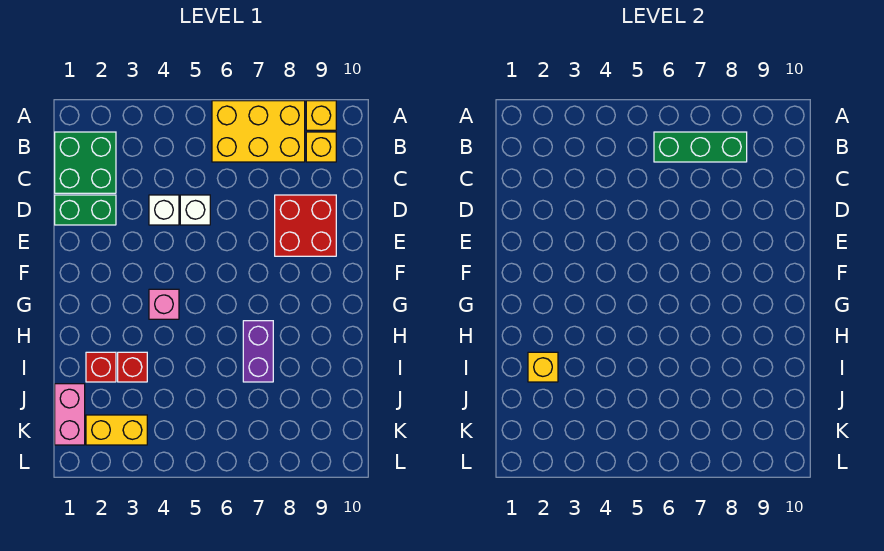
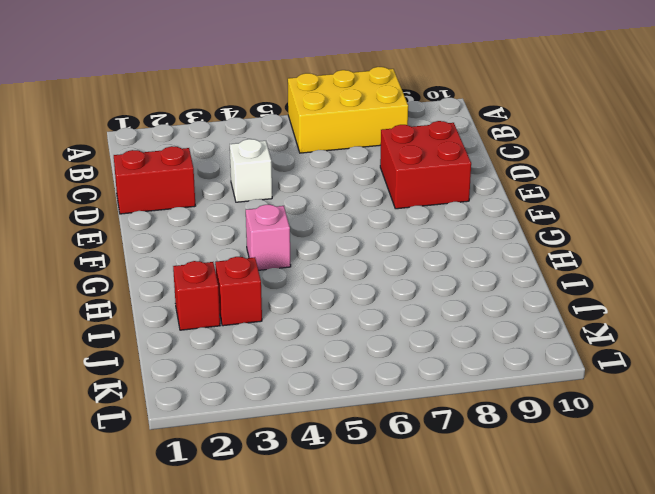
red 1x2 brick [114,146,195,214] -> green 1x2 brick [55,195,116,225]
none -> yellow 1x1 brick [306,101,336,130]
none -> green 2x2 brick [55,132,116,193]
none -> yellow 1x1 brick [306,132,336,162]

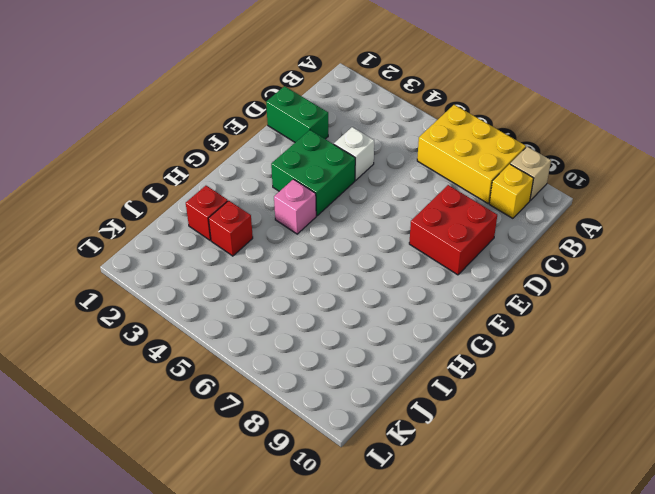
tan 1x1 brick [510,147,551,200] -> yellow 1x1 brick [306,101,336,130]
green 2x2 brick [271,130,355,216] -> green 2x2 brick moved to [55,132,116,193]
none -> white 1x1 brick [180,195,210,225]
none -> purple 1x2 brick [243,321,273,382]
none -> pink 1x2 brick [55,384,85,445]

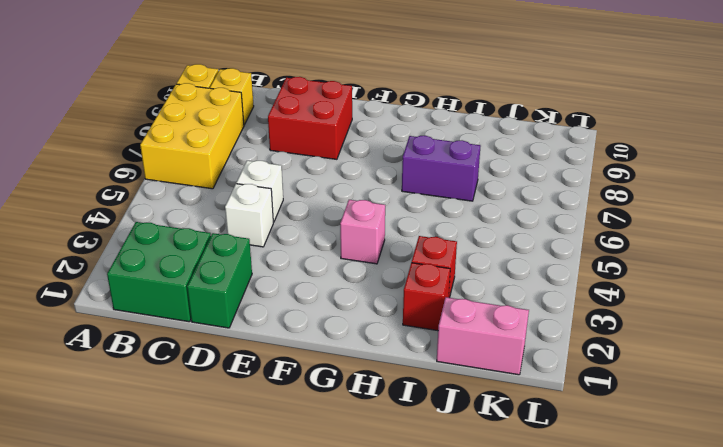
none -> yellow 1x2 brick [86,415,147,445]
none -> green 1x3 brick [654,132,747,162]
none -> yellow 1x1 brick [528,352,558,382]

